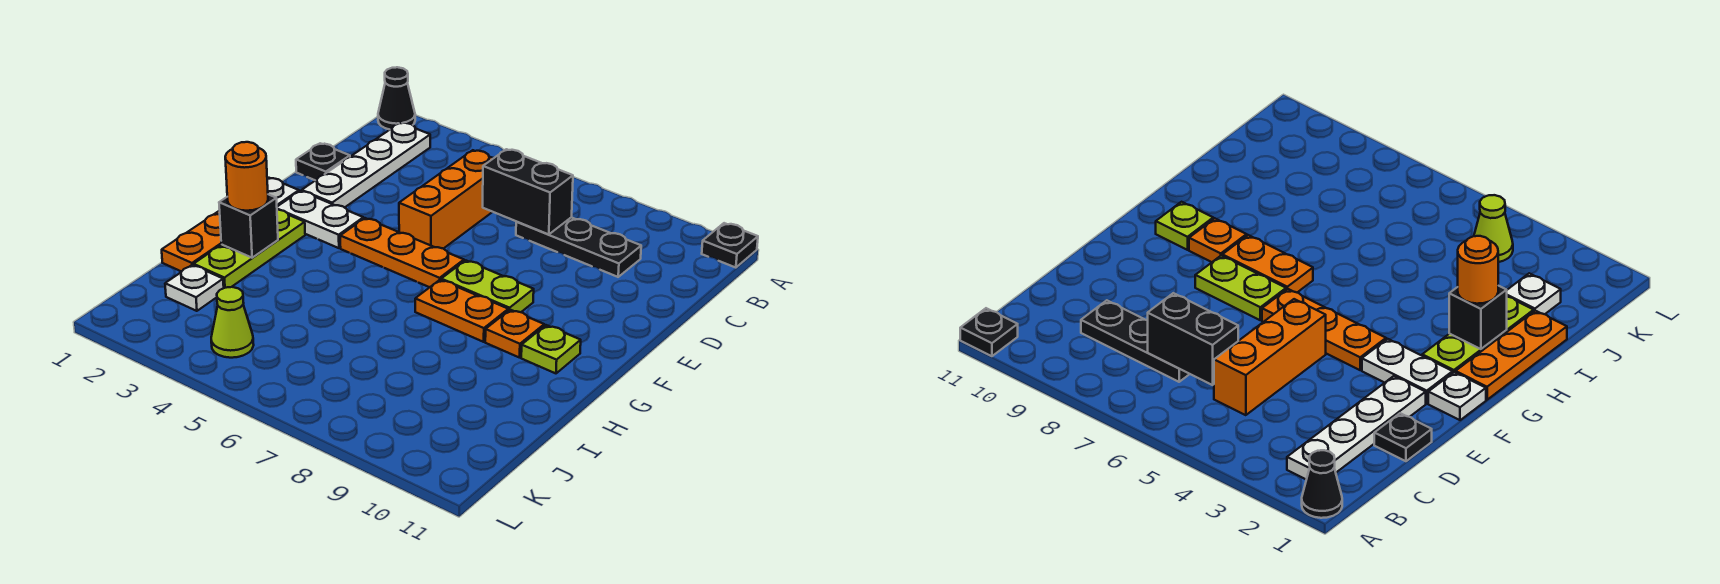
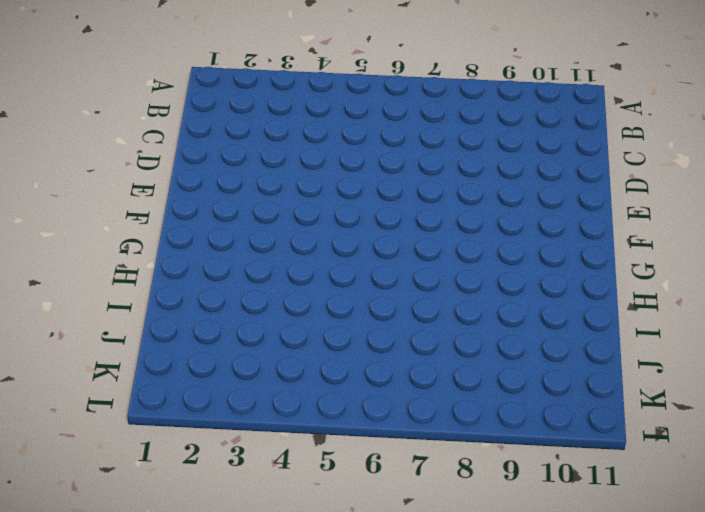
none -> black 1x1 cone [378,67,415,129]
none -> black 1x1 plate [702,223,758,268]
none -> white 1x4 plate [302,123,430,208]

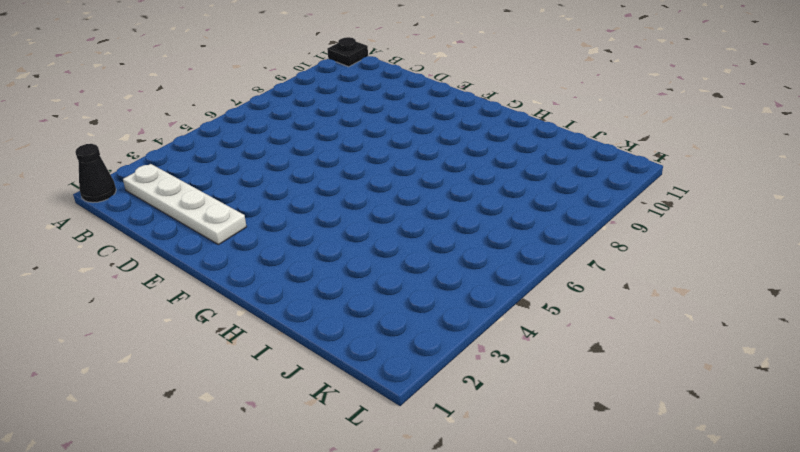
none -> orange 1x3 brick [399,150,493,249]
none -> black 1x3 plate [516,217,641,277]
none -> black 1x1 plate [296,143,350,180]

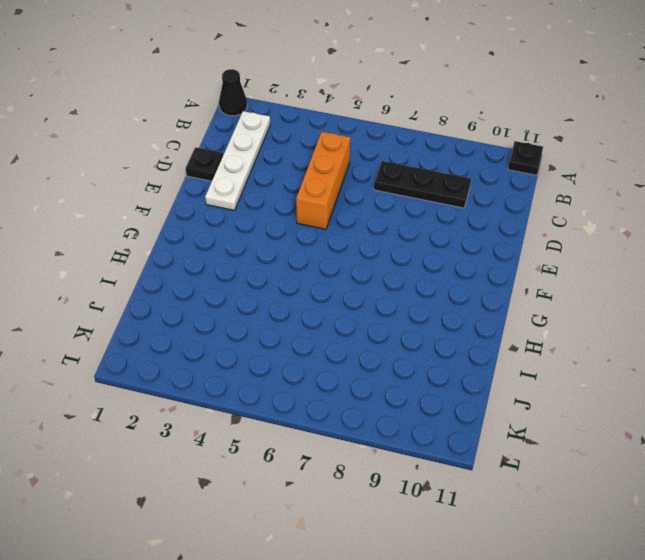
none -> white 1x1 plate [267,178,299,206]
none -> white 1x2 plate [277,191,363,248]
none -> orange 1x3 plate [340,218,464,287]

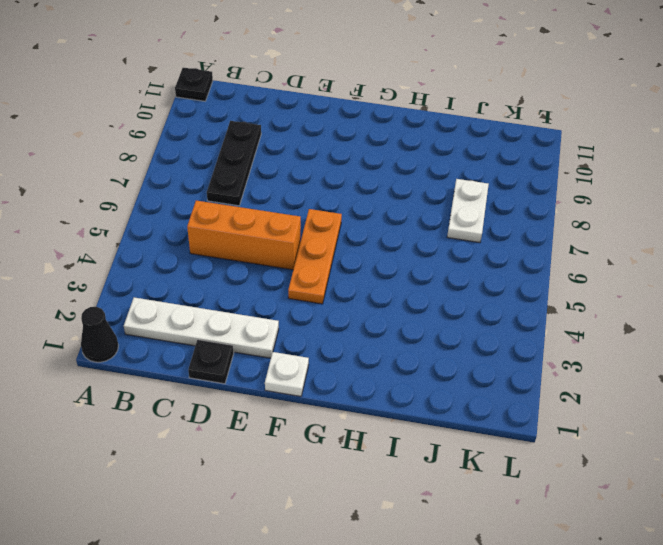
white 1x2 plate [447,179,489,243] -> white 1x2 plate moved to [277,191,363,248]
none -> lime 1x2 plate [441,260,534,312]
none -> orange 1x3 plate [162,211,222,272]
none -> lime 1x3 plate [194,210,305,288]

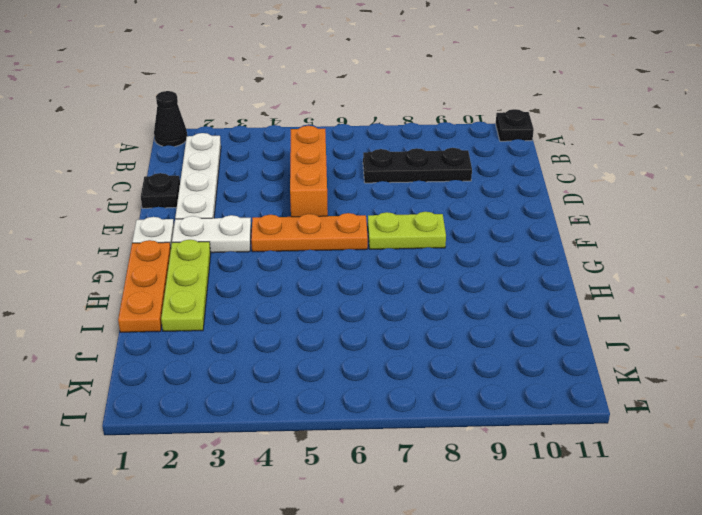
none -> orange 1x2 plate [415,280,508,342]
none -> orange 1x1 plate [485,310,544,358]
none -> lime 1x1 plate [521,325,581,373]

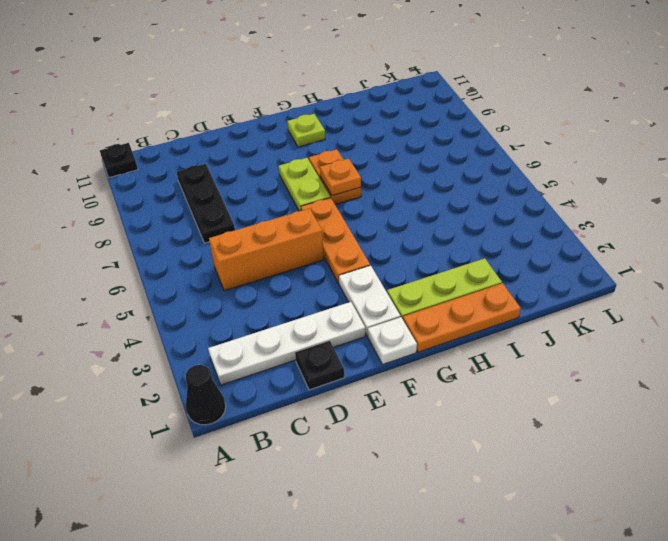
orange 1x1 plate [320,158,361,196] -> orange 1x1 plate moved to [485,310,544,358]
none -> white 1x1 plate [165,265,224,311]
none -> lime 1x1 cone [211,287,254,358]
none -> black 1x2 brick [483,149,573,234]

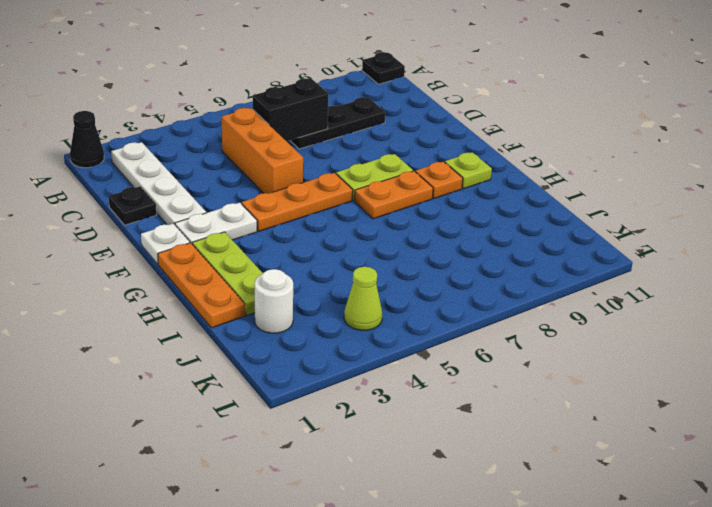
white 1x1 round brick [255,269,293,333] -> white 1x1 plate [165,265,224,311]
none -> black 1x1 brick [219,194,278,258]
none -> orange 1x1 round brick [225,142,268,211]

